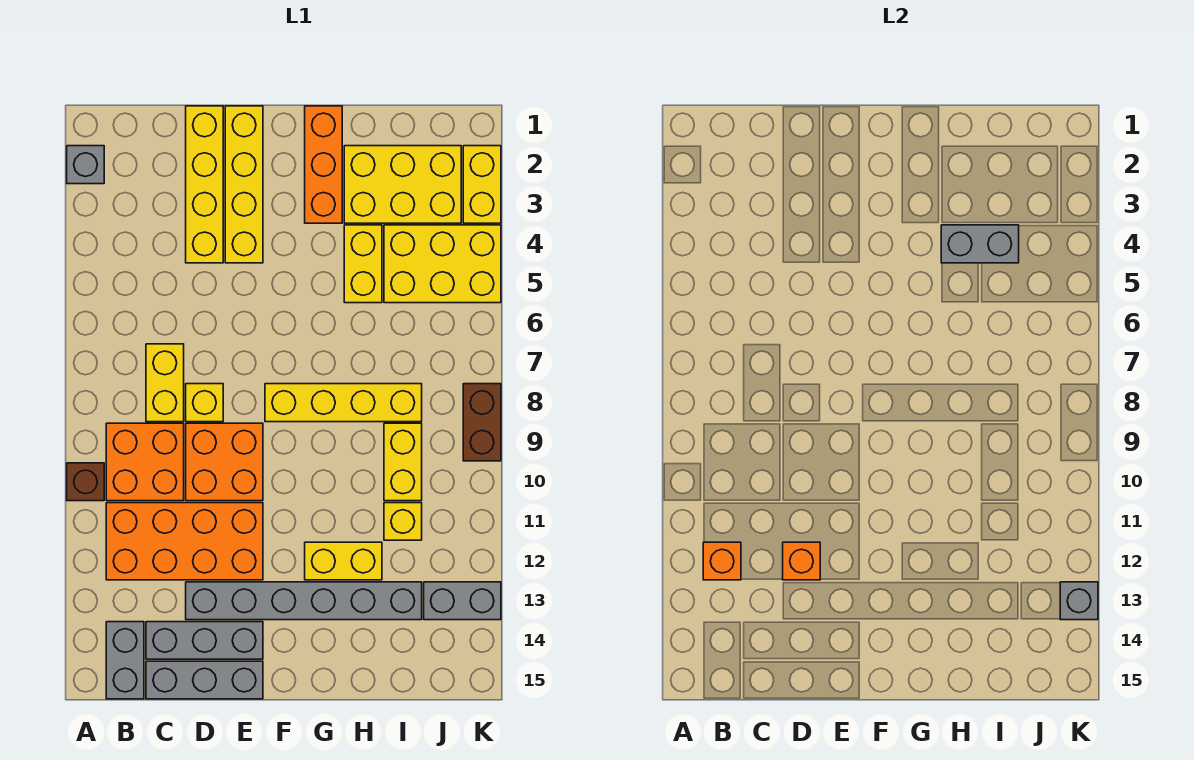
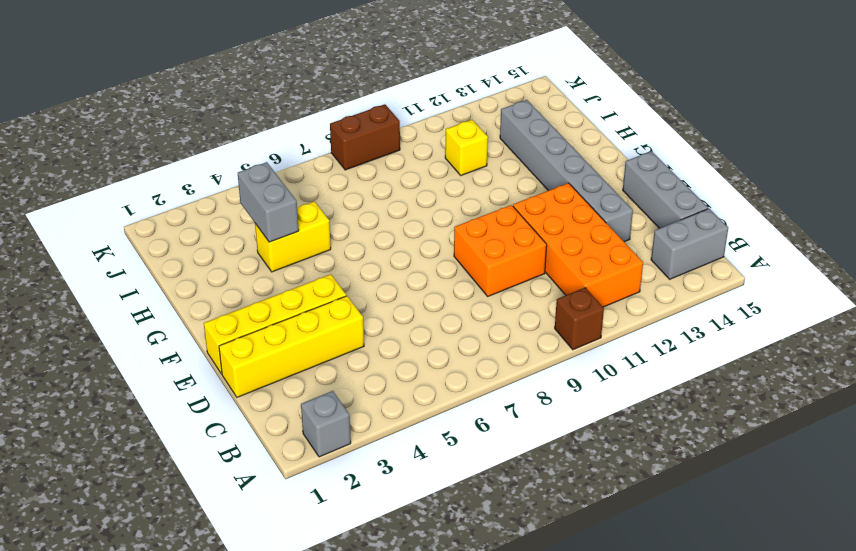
none -> orange 2x2 brick [106,423,184,501]
none -> yellow 1x2 brick [146,344,184,422]
none -> grey 1x3 brick [146,622,263,659]

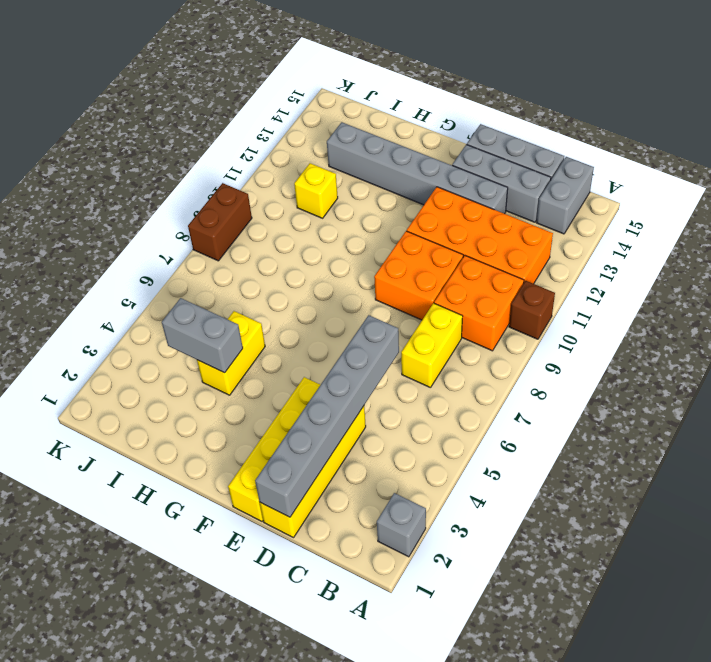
grey 1x6 brick [255,315,399,517] -> none
none -> yellow 1x1 brick [186,384,223,422]
none -> yellow 1x4 brick [265,384,422,422]
none -> orange 1x3 brick [305,106,342,223]

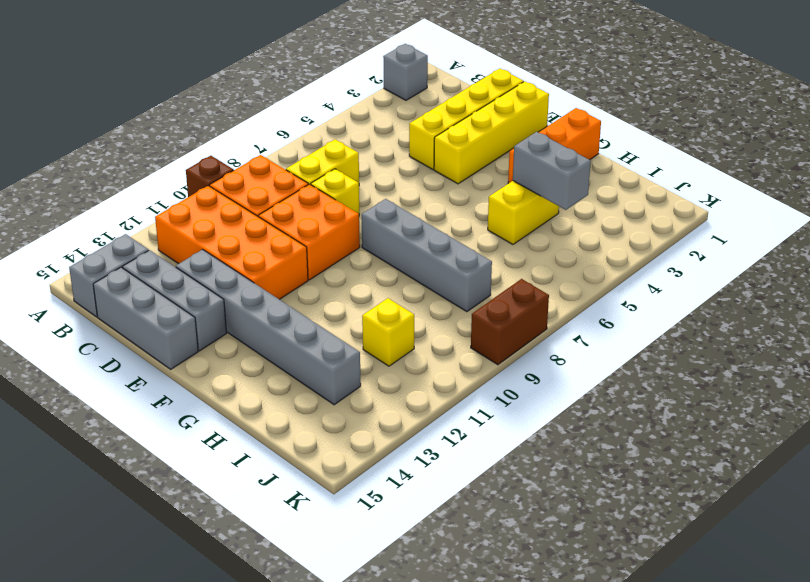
grey 1x4 brick [362,199,492,312] -> yellow 1x4 brick [265,384,422,422]
none -> yellow 1x2 brick [305,542,382,580]
none -> yellow 2x3 brick [344,146,461,223]
none -> yellow 2x3 brick [384,225,501,303]

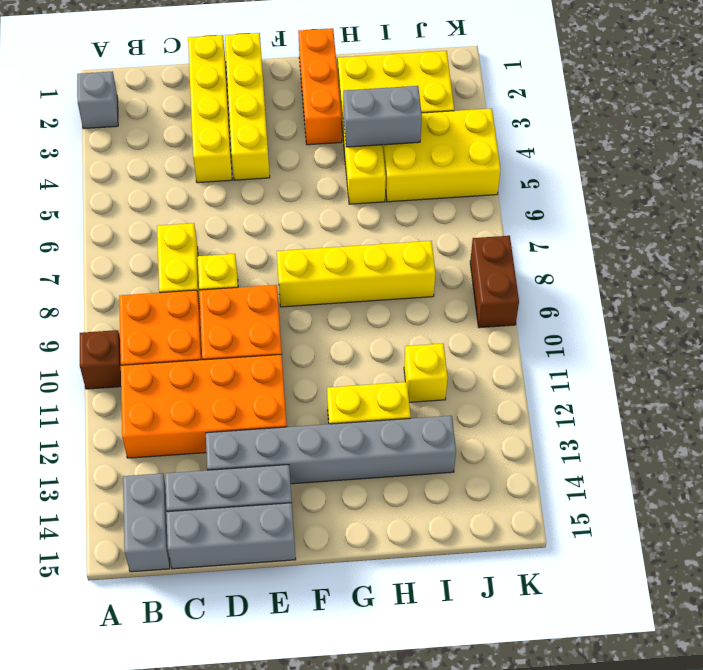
none -> yellow 1x2 brick [384,423,422,501]
none -> grey 1x2 brick [424,582,501,620]
none -> yellow 1x2 brick [463,146,501,223]

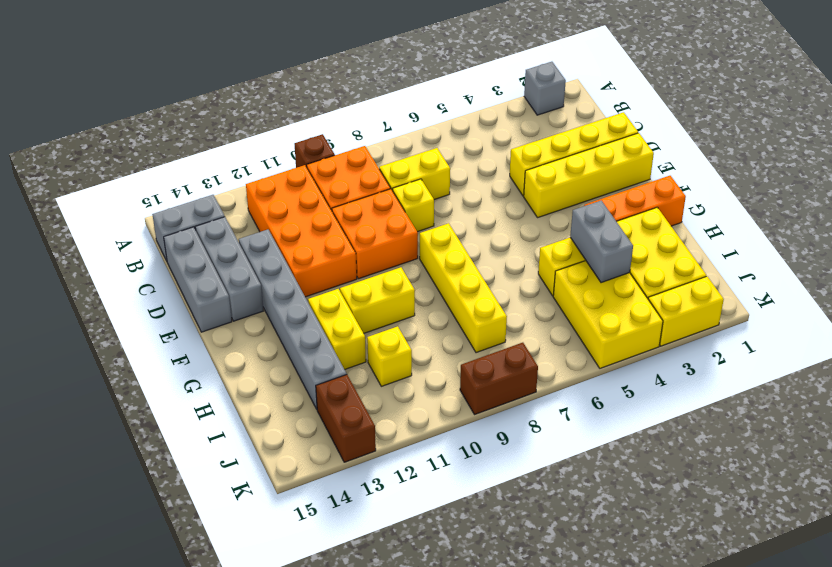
yellow 1x2 brick [340,267,415,333] -> yellow 1x2 brick moved to [384,423,422,501]
brown 1x2 brick [316,375,376,462] -> grey 1x2 brick [424,582,501,620]
none -> orange 1x1 brick [703,542,741,580]
none -> orange 1x1 brick [783,542,820,580]
none -> grey 1x1 brick [1060,582,1098,620]

